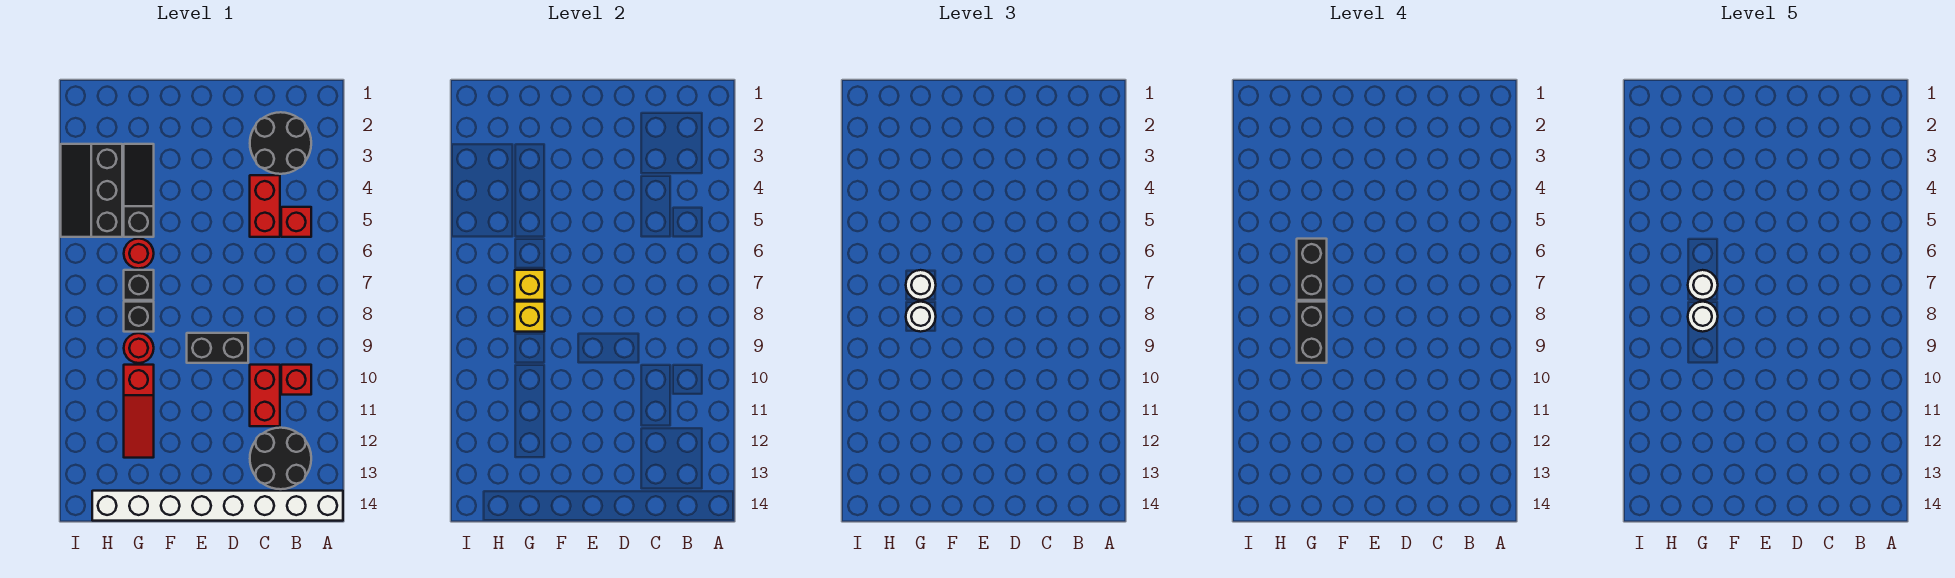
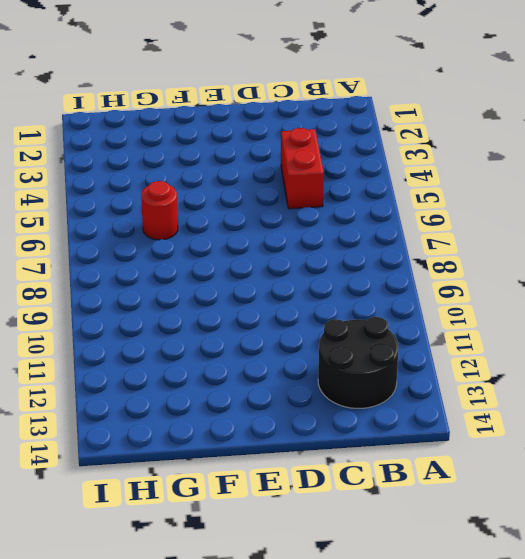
none -> white 1x8 brick [92,491,343,521]
none -> black 2x2 round brick [250,112,311,174]
none -> red 1x1 brick [281,207,311,237]

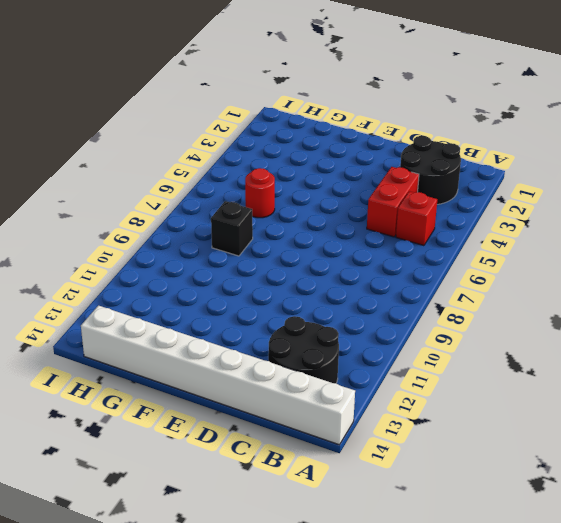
none -> red 1x1 brick [281,365,311,395]
none -> red 1x2 brick [250,365,280,426]
none -> black 1x2 brick [187,333,248,363]

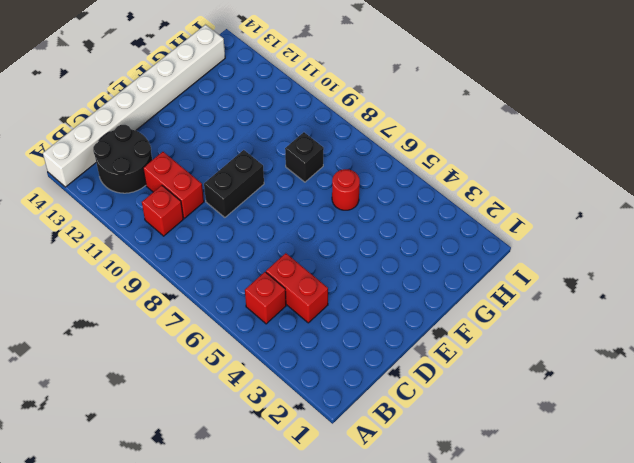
none -> black 2x2 round brick [250,112,311,174]
none -> black 1x3 slope [124,144,154,237]
none -> black 1x1 brick [124,270,154,300]

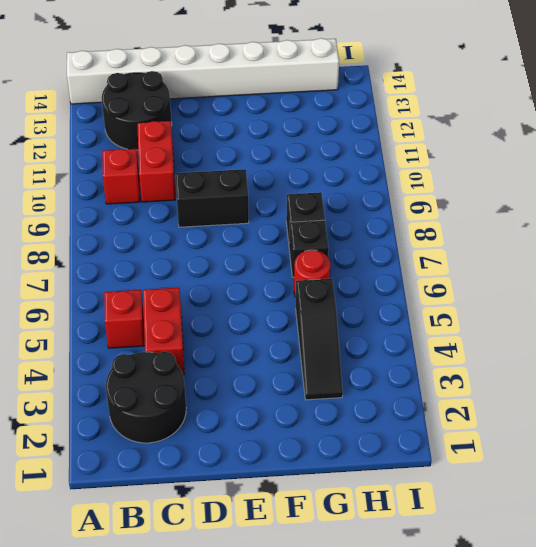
none -> red 1x1 round brick [124,333,154,363]
none -> red 1x3 slope [124,365,154,458]
none -> black 2x3 slope [61,144,122,237]

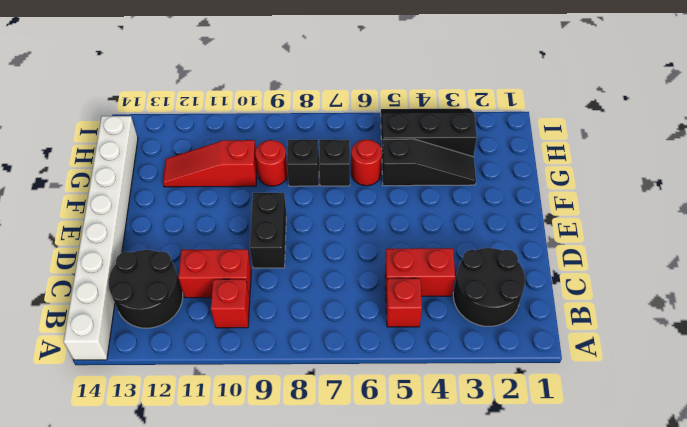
none -> yellow 1x1 brick [515,270,545,300]
none -> yellow 1x1 brick [515,302,545,332]
none -> white 1x1 round brick [906,270,936,300]

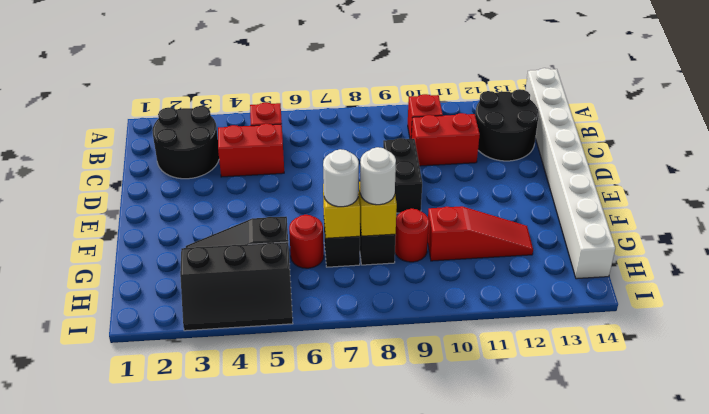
none -> black 1x2 brick [1297,239,1327,300]
none -> black 1x2 brick [1297,302,1327,363]
none -> white 1x1 round brick [1688,270,1718,300]

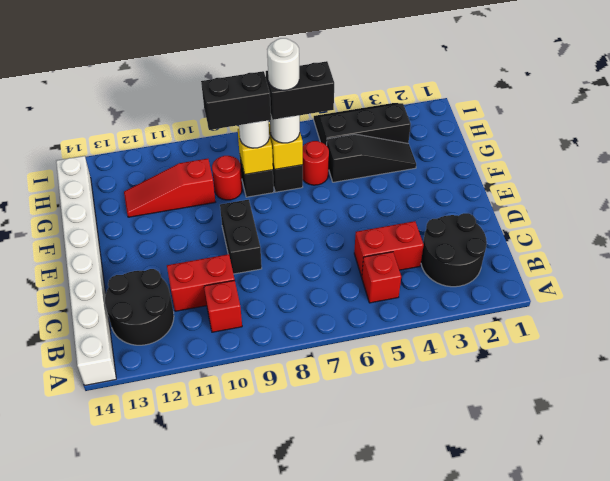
none -> white 1x1 round brick [1688,302,1718,332]

